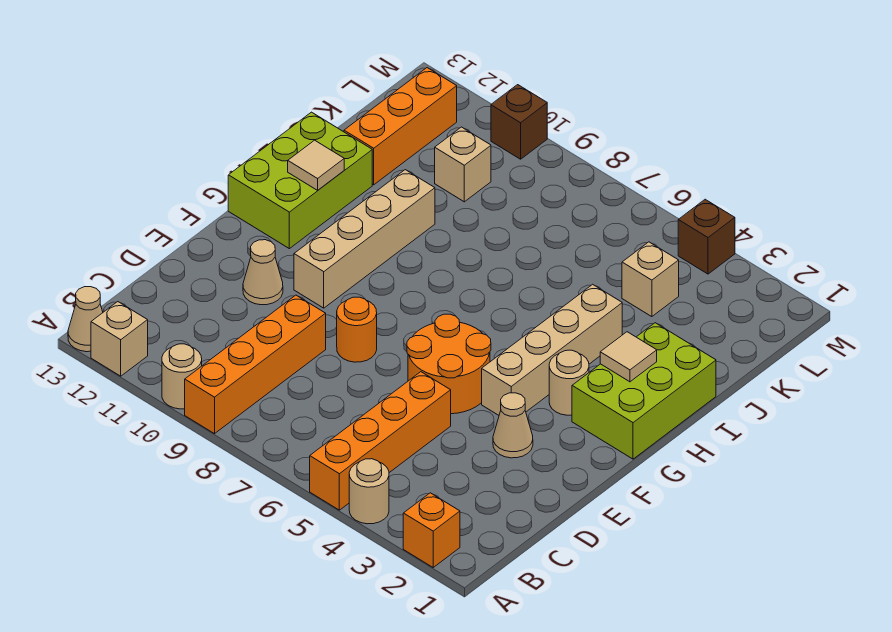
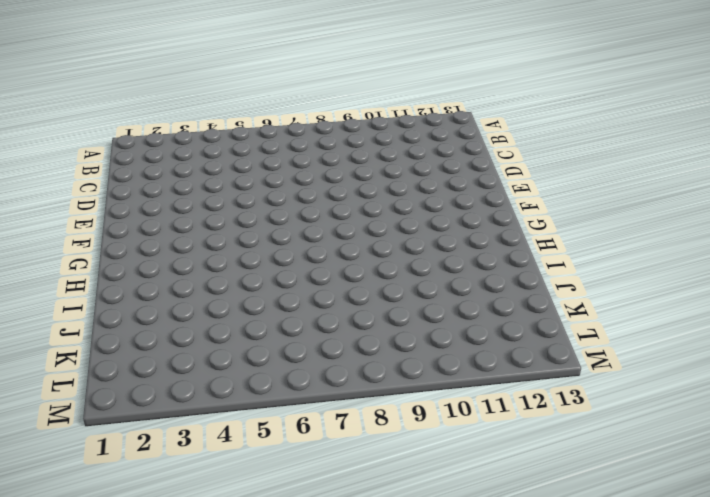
none -> orange 1x1 brick [403,493,460,567]
none -> tan 1x1 round brick [349,459,389,524]
none -> orange 1x4 brick [310,372,451,510]

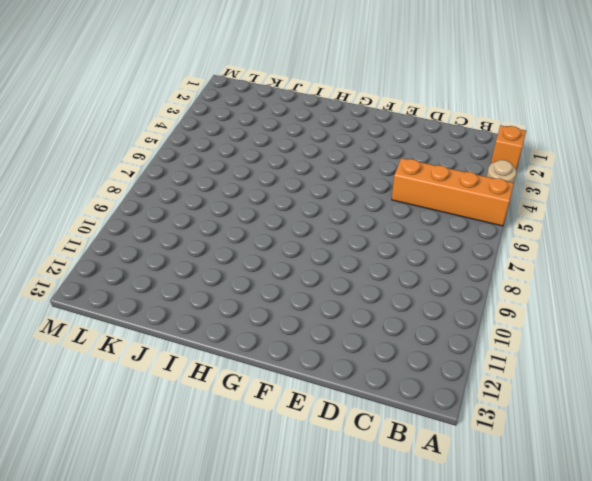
none -> orange 1x4 brick [185,295,326,434]
none -> tan 1x1 round brick [162,344,202,409]
none -> tan 1x1 brick [91,302,148,376]

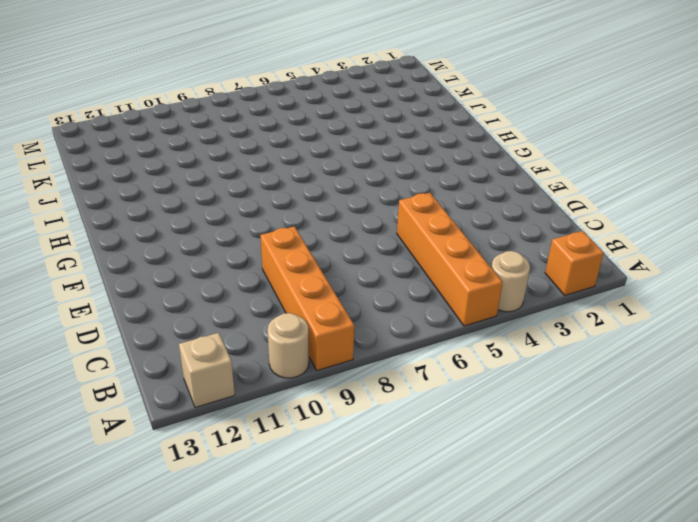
none -> tan 1x1 cone [68,287,103,352]
none -> tan 1x1 cone [493,393,533,458]
none -> orange 2x2 round brick [407,314,491,414]

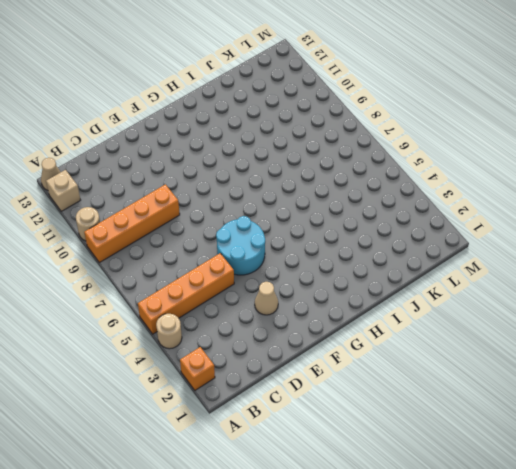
cyan 2x2 round brick [216,216,265,275] -> orange 2x2 round brick [407,314,491,414]
none -> orange 1x1 round brick [337,297,377,362]
none -> tan 1x1 cone [243,240,283,305]
none -> tan 1x4 brick [482,284,622,415]

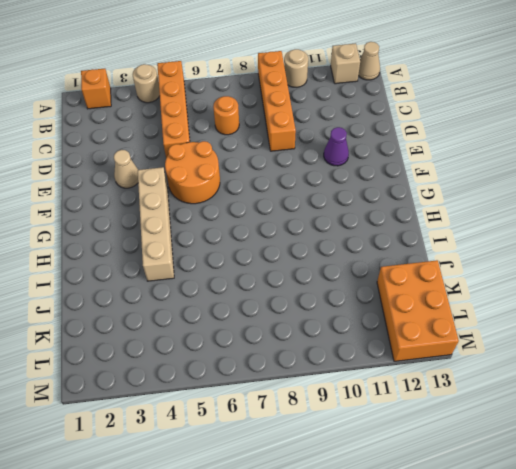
orange 1x1 round brick [213,96,239,135] -> orange 1x1 round brick moved to [337,297,377,362]
purple 1x1 cone [324,127,349,166] -> tan 1x1 cone [243,240,283,305]
orange 2x3 brick [377,260,459,361] -> orange 1x3 brick [344,68,457,185]
none -> tan 1x4 brick [294,170,435,308]
none -> lime 2x3 brick [572,323,716,459]
none -> tan 1x1 round brick [549,350,589,415]

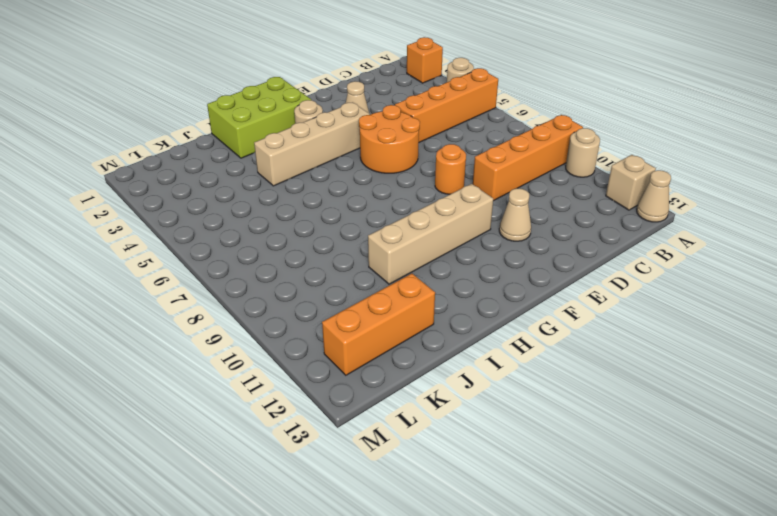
none -> lime 2x3 brick [228,112,372,249]
none -> tan 1x1 brick [622,242,679,317]
none -> tan 1x1 brick [435,127,491,202]

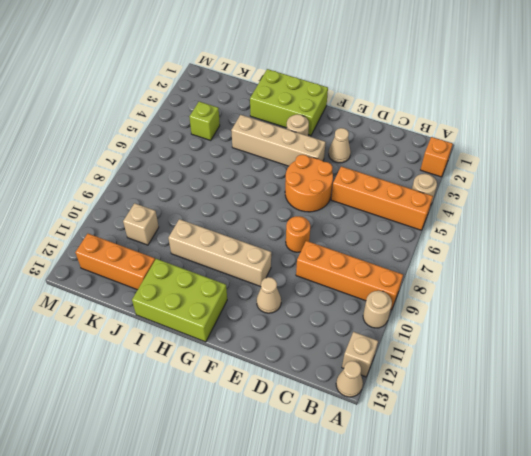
lime 1x1 brick [189,102,220,140] -> tan 1x1 brick [622,242,679,317]
none -> brown 1x1 brick [678,199,735,274]
none -> brown 1x1 brick [491,85,547,159]
none -> tan 1x1 tile [600,332,657,382]

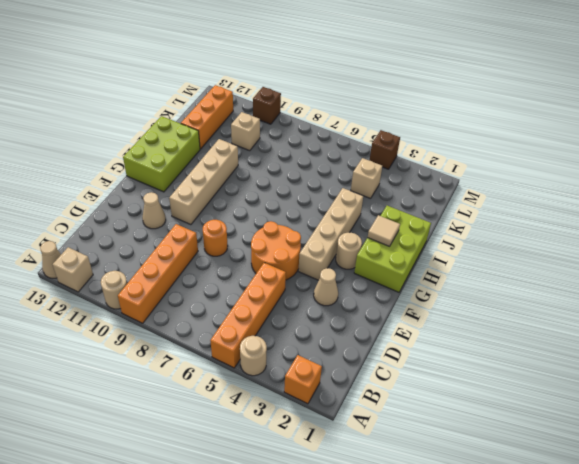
none -> tan 1x1 tile [288,140,344,190]

